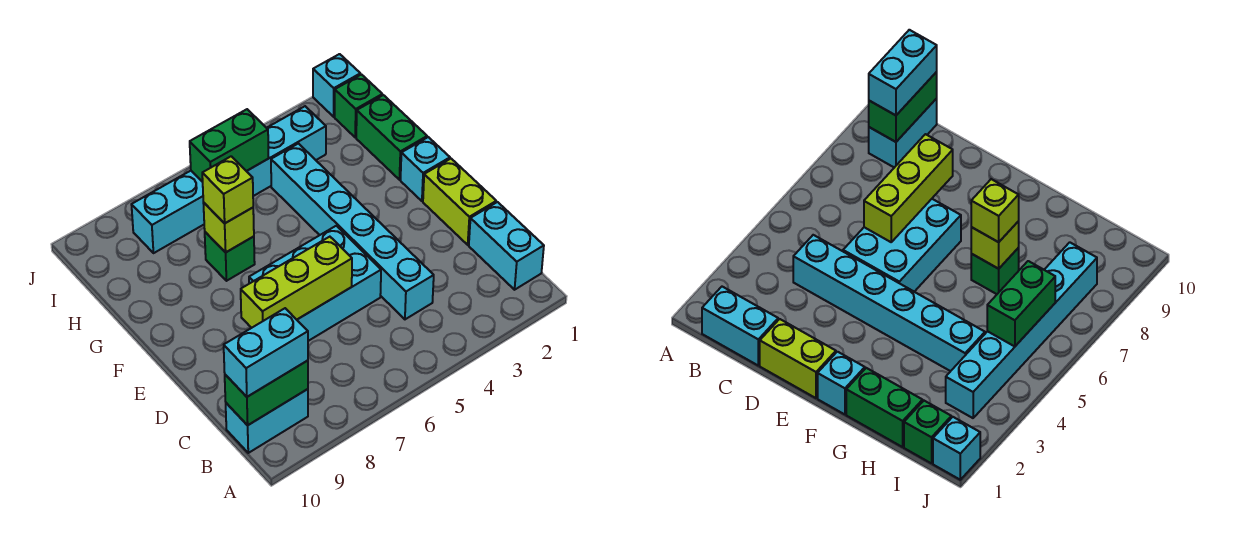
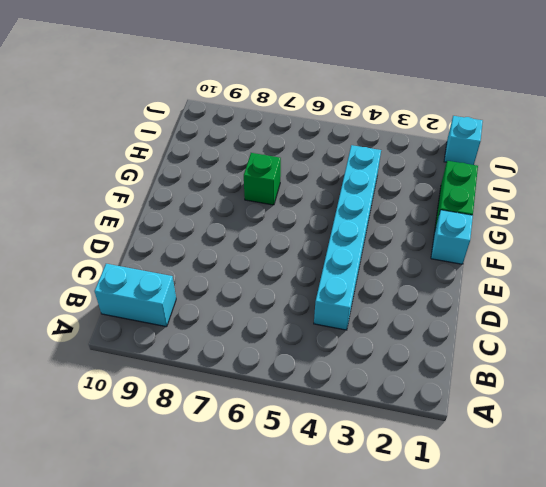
none -> cyan 1x2 brick [469,202,544,290]
none -> lime 1x2 brick [423,159,496,245]
none -> cyan 2x3 brick [249,226,381,341]

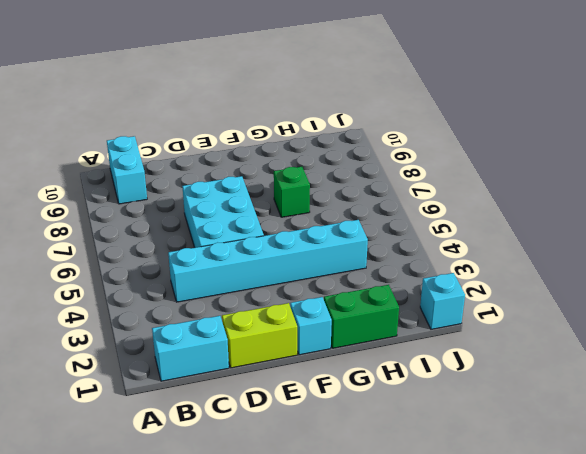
none -> green 1x1 brick [335,74,382,137]
none -> cyan 1x6 brick [131,106,326,253]
none -> green 1x2 brick [225,361,308,425]

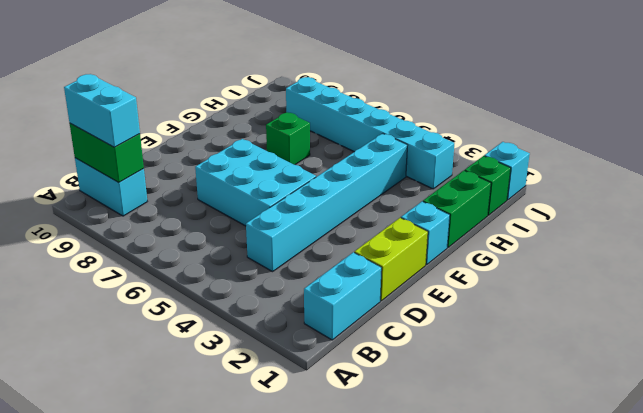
none -> lime 1x3 brick [241,237,352,328]
none -> lime 1x1 brick [203,203,254,253]
none -> green 1x2 brick [190,109,269,182]

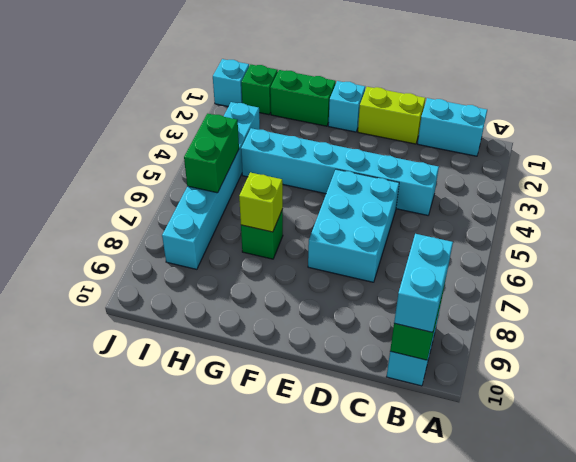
none -> lime 1x3 brick [241,237,352,328]
none -> lime 1x1 brick [202,156,253,223]

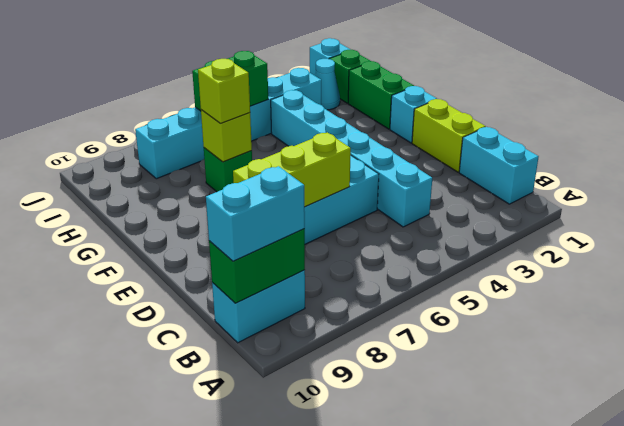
cyan 1x1 cone [315,59,340,110] -> none

